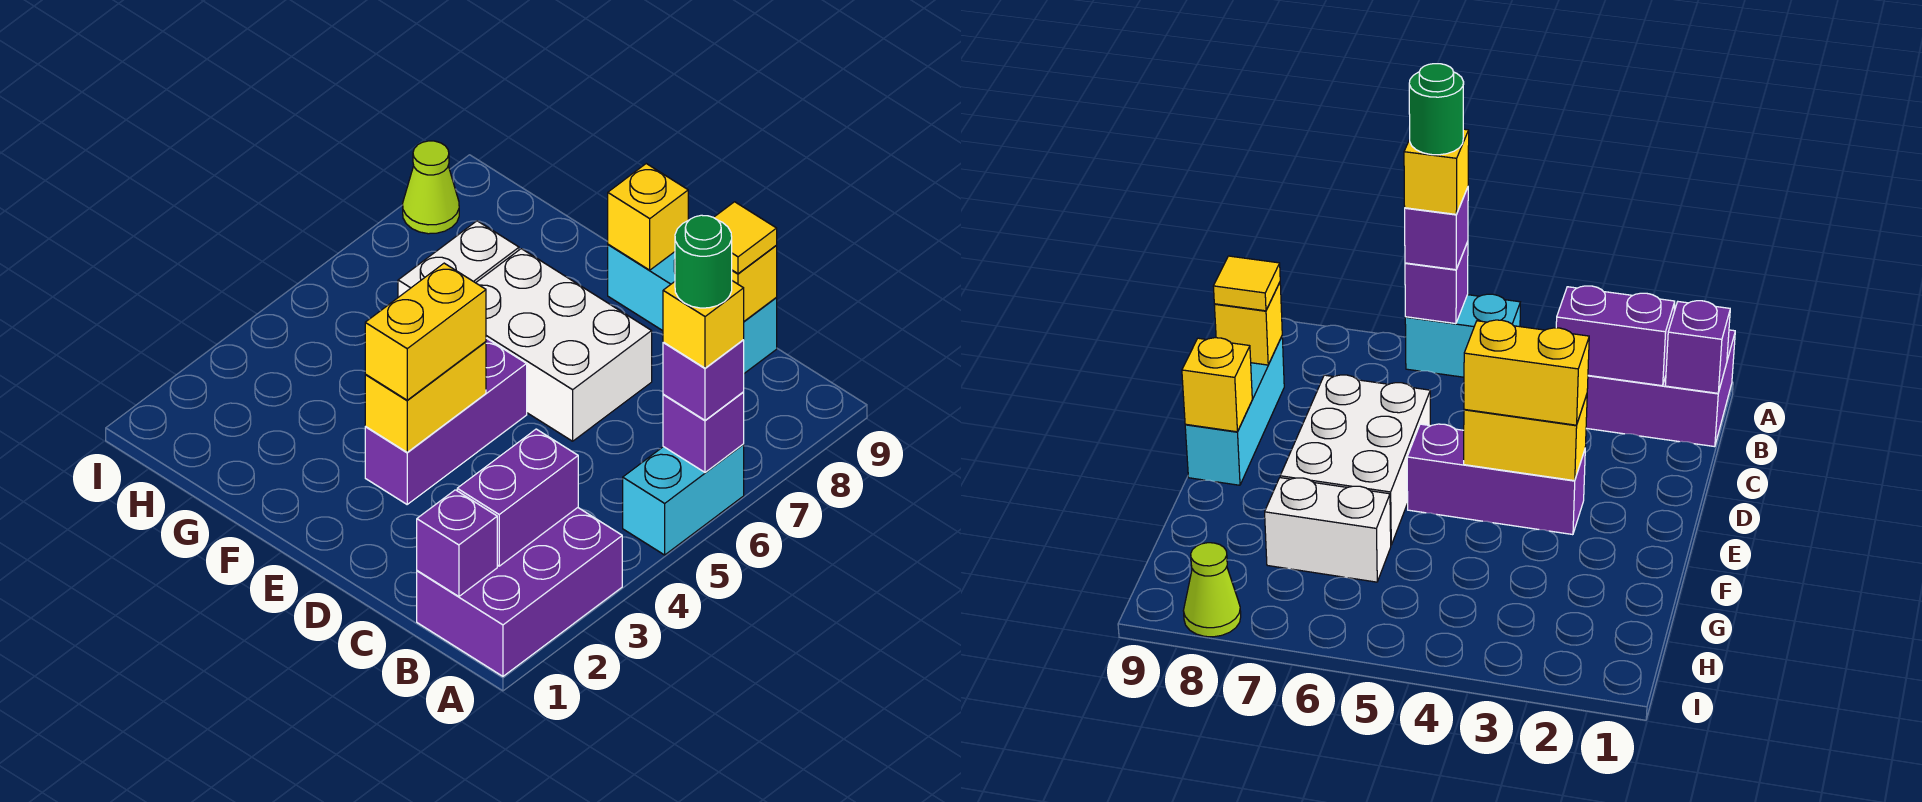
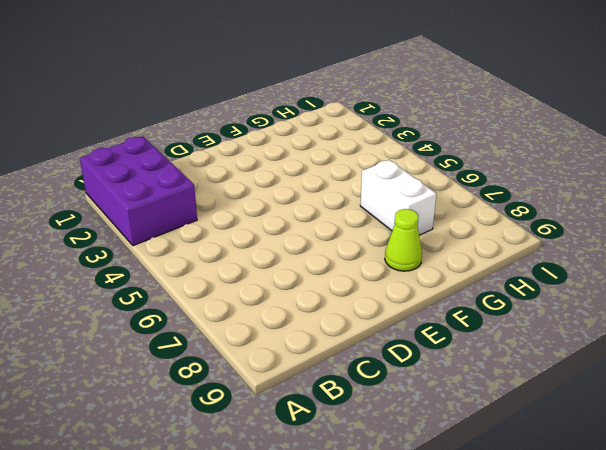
lime 1x1 cone [385,209,422,271] -> lime 1x1 cone moved to [403,141,459,234]
none -> cyan 1x2 brick [623,445,744,555]
none -> cyan 1x3 brick [608,244,777,373]
none -> white 2x3 brick [476,249,652,441]

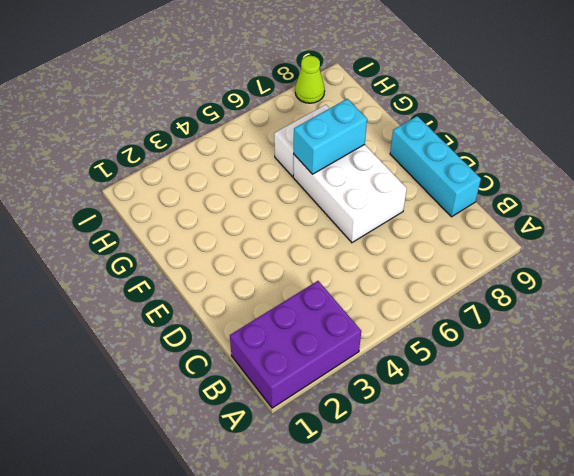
cyan 1x2 brick [294,99,367,174] -> cyan 1x2 brick moved to [623,445,744,555]
none -> purple 1x3 brick [365,338,527,504]
none -> purple 1x1 brick [663,392,744,472]
none -> purple 1x1 brick [417,490,497,597]

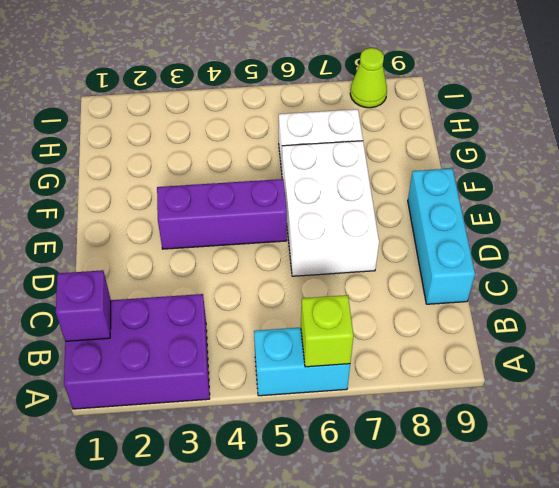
lime 1x1 brick [301,295,354,367] -> purple 1x1 brick [663,392,744,472]
none -> purple 1x2 brick [457,429,578,566]
none -> yellow 1x1 brick [732,246,777,321]
none -> yellow 1x2 brick [365,342,486,452]

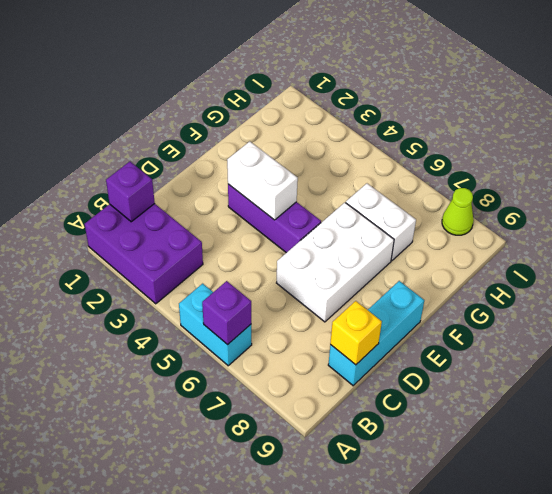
white 1x2 brick [227,141,298,220] -> yellow 1x2 brick [365,342,486,452]
none -> purple 1x2 brick [457,429,578,566]
none -> yellow 1x1 brick [608,164,688,270]
none -> purple 1x1 brick [663,340,744,420]

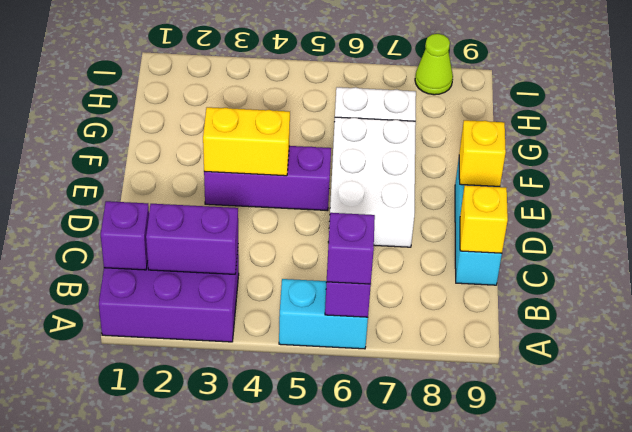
none -> yellow 1x1 tile [714,202,777,274]
none -> yellow 1x2 brick [365,263,486,400]
none -> yellow 1x1 brick [663,281,744,368]

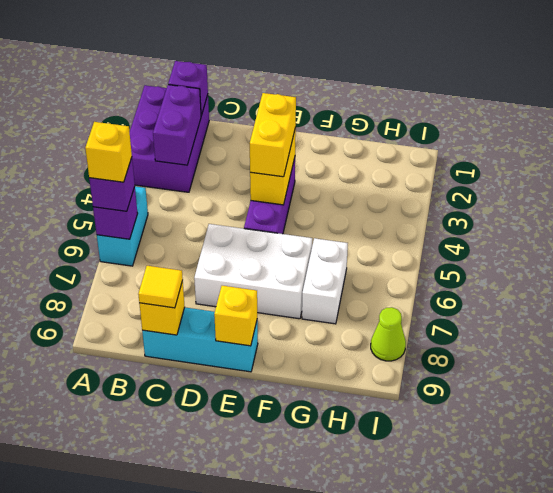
none -> green 1x1 round brick [675,215,732,308]

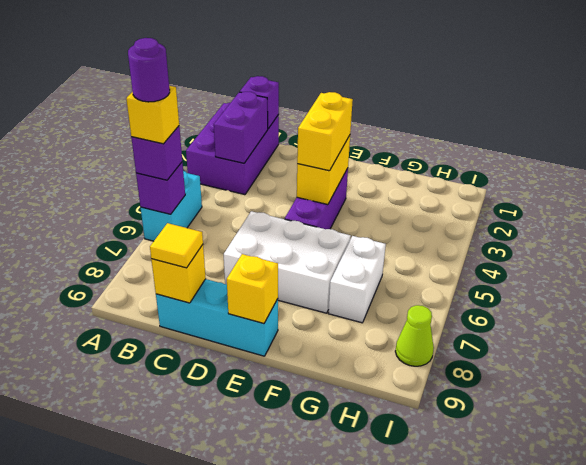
purple 1x1 round brick [128,38,170,102] -> green 1x1 round brick [675,215,732,308]

